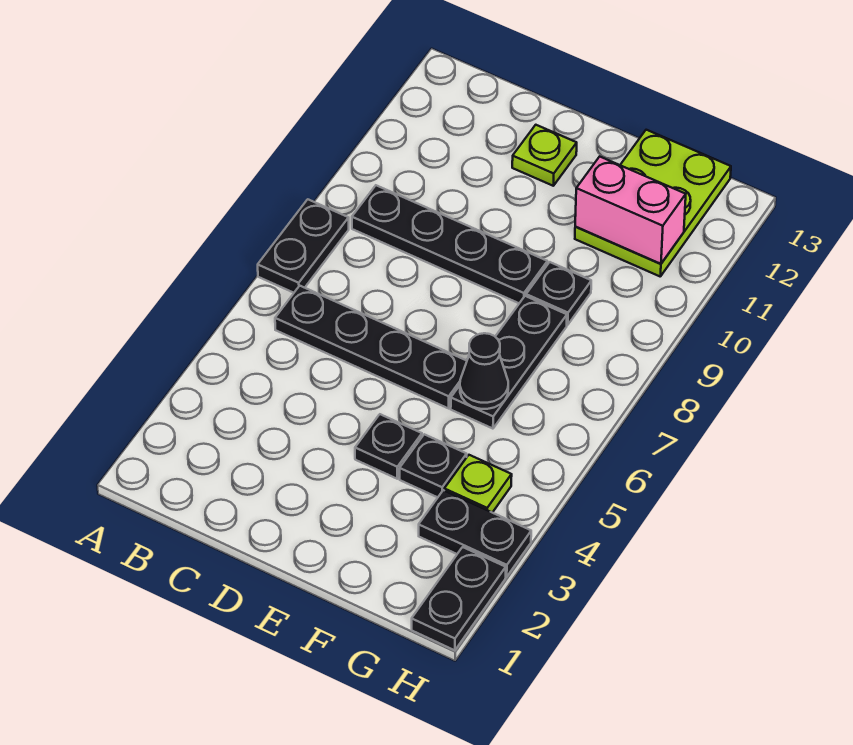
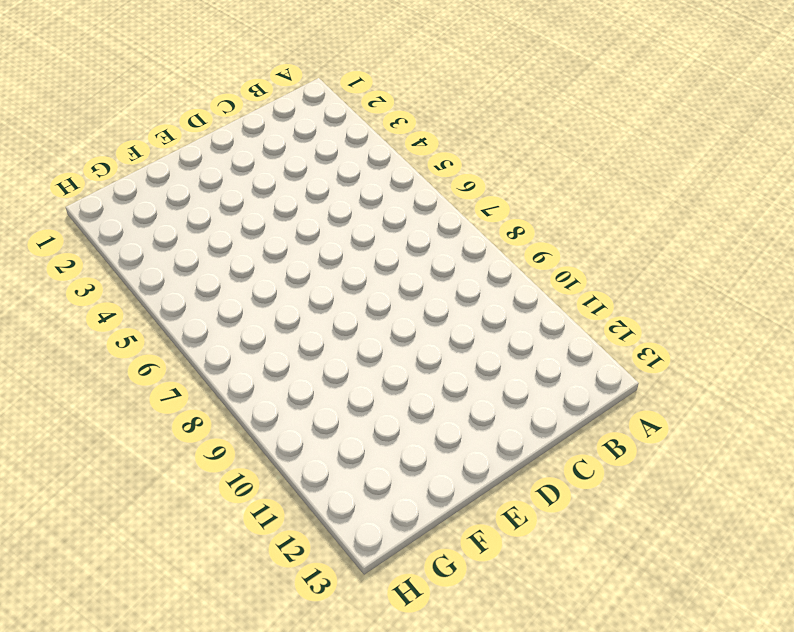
none -> black 1x2 plate [258,199,349,293]
none -> black 1x4 plate [275,286,467,408]
none -> black 1x4 plate [352,185,547,303]

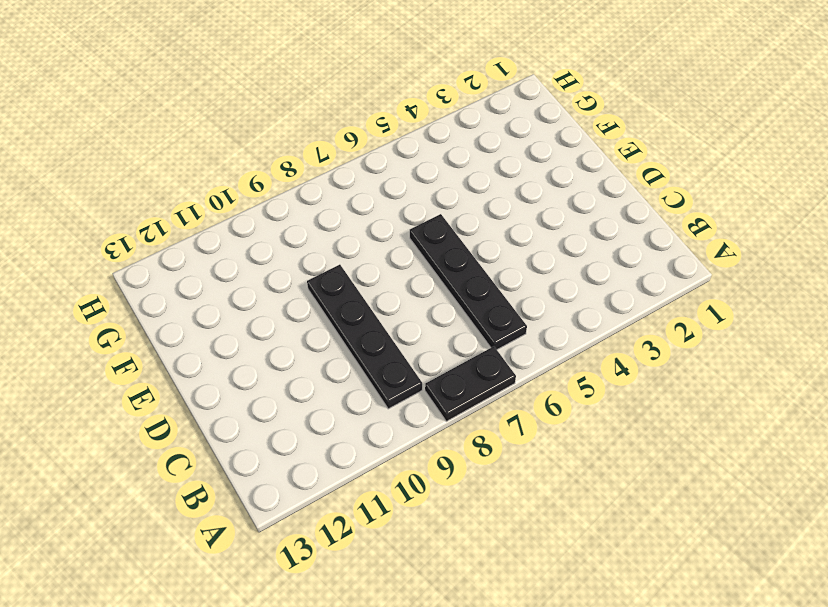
none -> lime 1x1 plate [512,125,577,186]
none -> black 1x1 plate [355,414,422,479]
none -> black 1x1 plate [400,434,467,497]

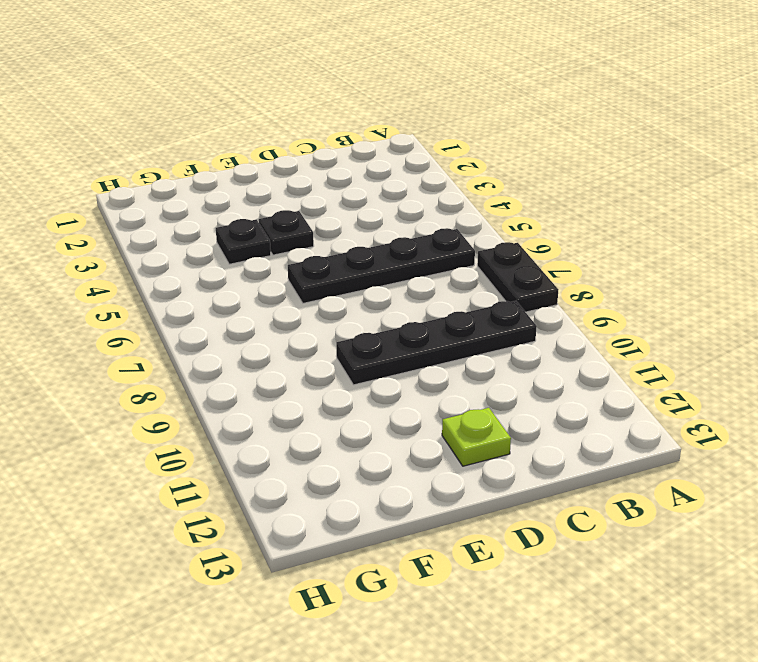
none -> black 1x3 plate [451,296,567,429]
none -> black 1x1 plate [526,262,591,325]
none -> lime 2x3 plate [575,130,731,276]

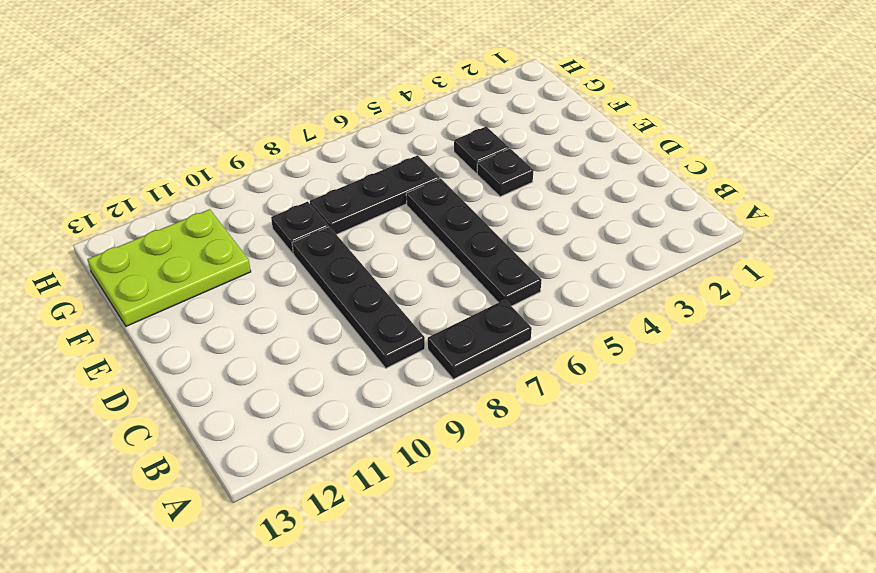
none -> lime 1x1 plate [512,125,577,186]
none -> black 1x2 plate [419,490,531,577]
none -> lime 1x1 plate [444,455,512,513]

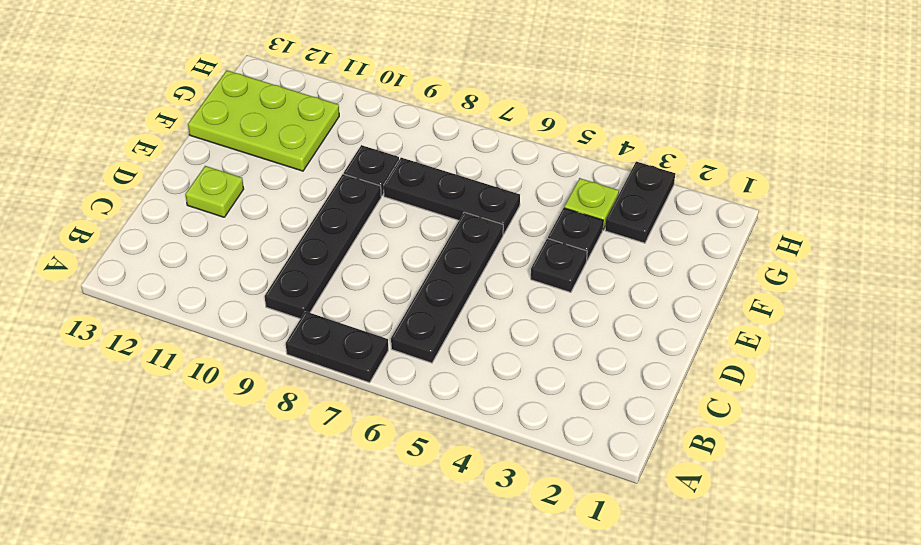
none -> black 1x2 plate [412,547,506,650]
none -> black 1x1 cone [460,333,508,409]
none -> pink 1x2 brick [575,157,686,264]

